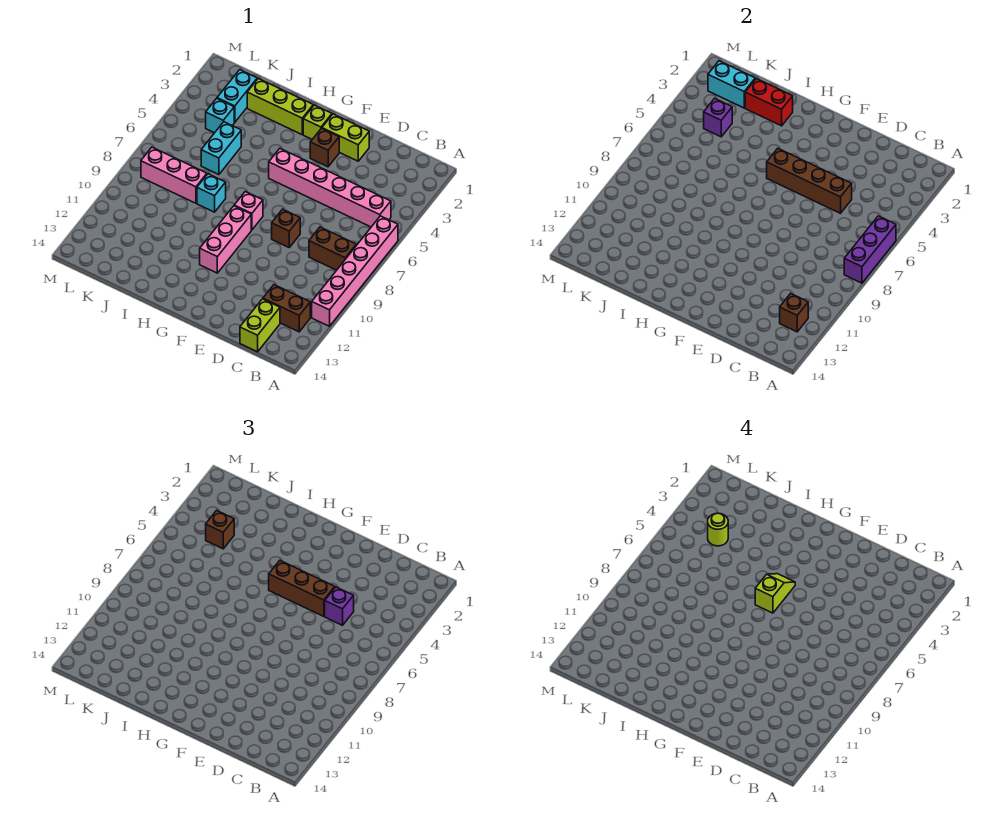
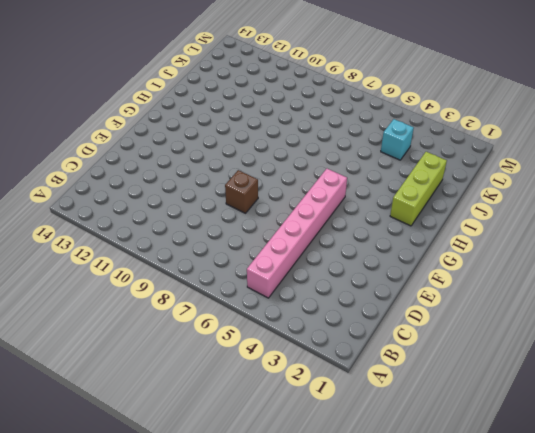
none -> pink 1x6 brick [312,216,398,326]
none -> brown 1x2 brick [309,227,356,270]
none -> brown 1x2 brick [263,285,310,332]

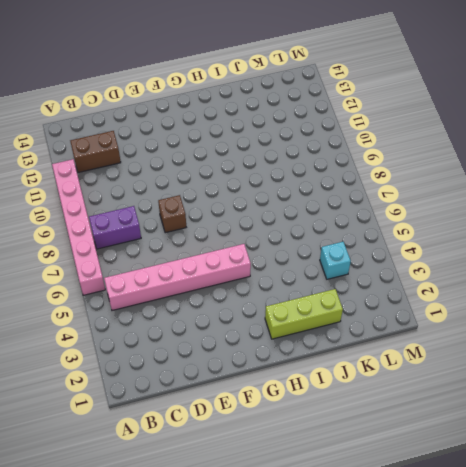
purple 1x2 brick [89,206,141,249] -> brown 1x2 brick [309,227,356,270]
none -> lime 1x2 brick [240,299,280,352]
none -> lime 1x2 brick [322,114,369,161]
none -> brown 1x1 brick [310,128,339,167]

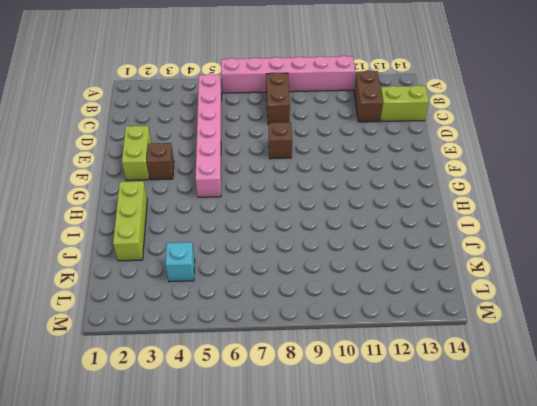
none -> lime 1x1 brick [303,105,332,139]
none -> pink 1x1 brick [234,192,263,230]
none -> pink 1x3 brick [200,206,251,273]

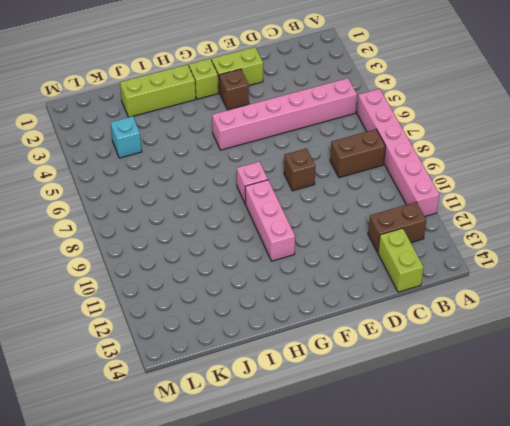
none -> cyan 1x1 brick [197,174,226,212]
none -> cyan 1x2 brick [201,122,241,175]
none -> pink 1x3 brick [141,147,207,203]

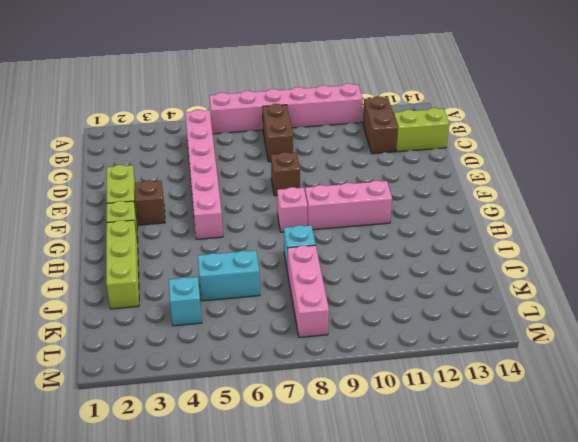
none -> cyan 1x2 brick [217,70,257,123]
none -> purple 1x3 brick [844,216,896,283]
none -> brown 1x1 brick [780,293,808,332]

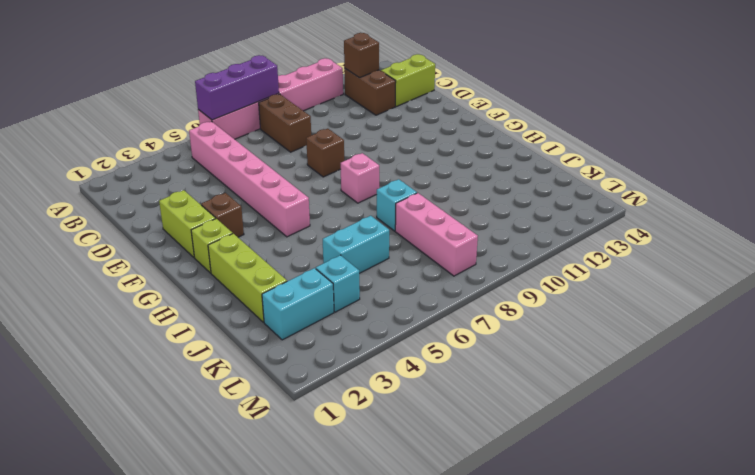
none -> pink 1x3 brick [200,206,251,273]
none -> brown 1x4 brick [767,149,852,213]
none -> red 1x2 brick [745,79,793,126]

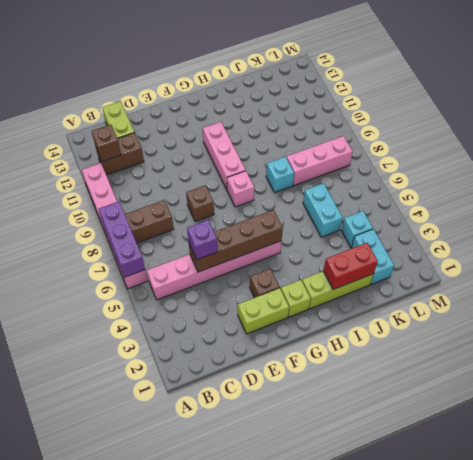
none -> cyan 1x2 brick [708,61,755,108]
none -> purple 1x1 brick [704,98,732,137]
none -> brown 1x3 brick [269,561,335,617]

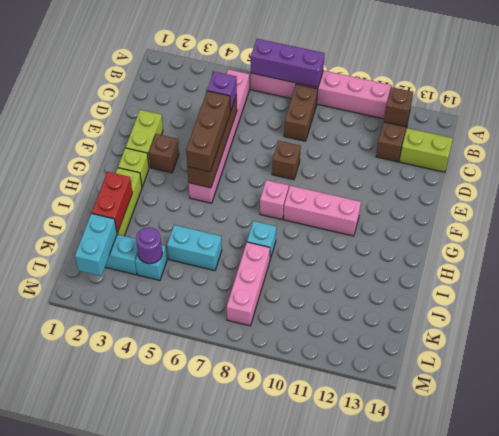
purple 1x1 round brick [136,227,162,264] -> purple 1x1 brick [704,98,732,137]
none -> brown 1x1 brick [206,510,234,549]
none -> lime 1x2 slope [755,574,795,613]
none -> lime 1x1 round brick [708,513,728,546]

